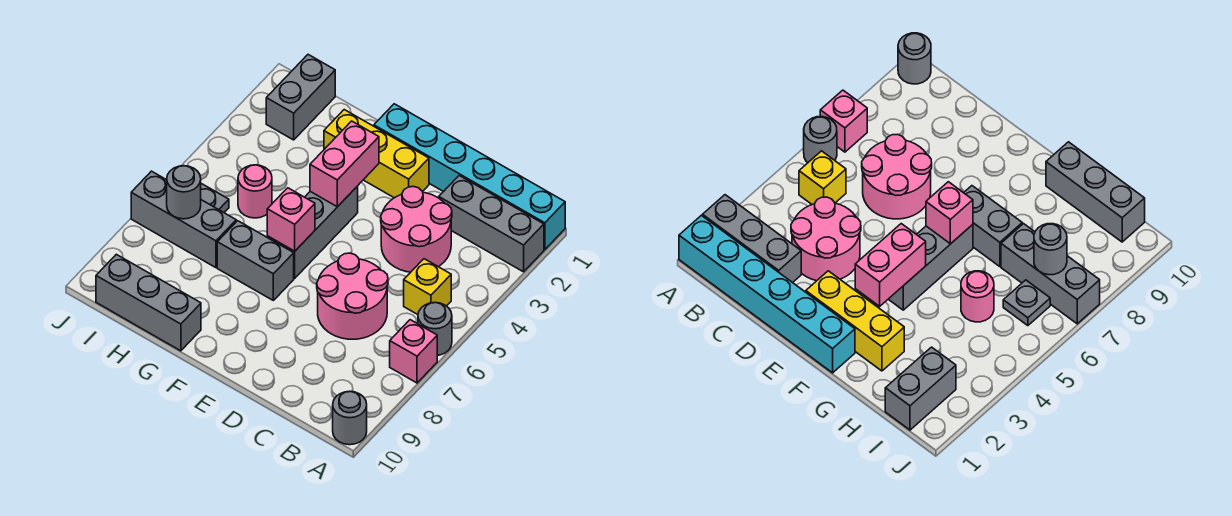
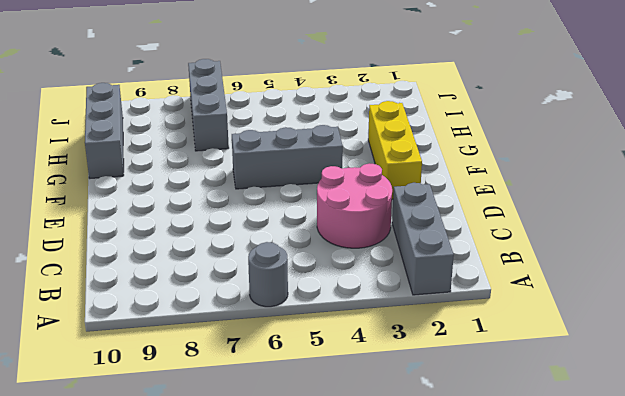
none -> cyan 1x6 brick [374,104,565,250]
none -> pink 1x1 brick [390,320,437,383]
none -> grey 1x1 round brick [333,391,367,445]

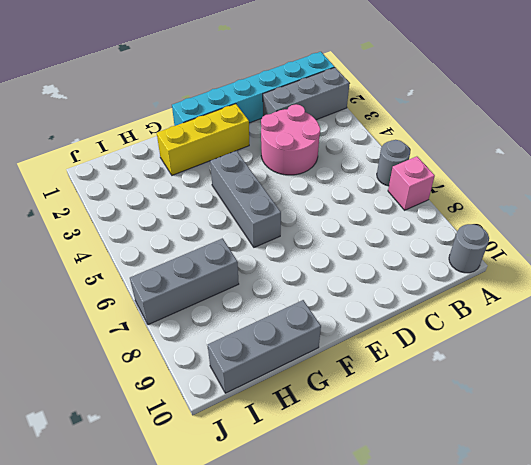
none -> yellow 1x1 brick [404,259,451,315]
none -> pink 2x2 round brick [317,253,388,339]
none -> grey 1x2 brick [217,221,294,300]

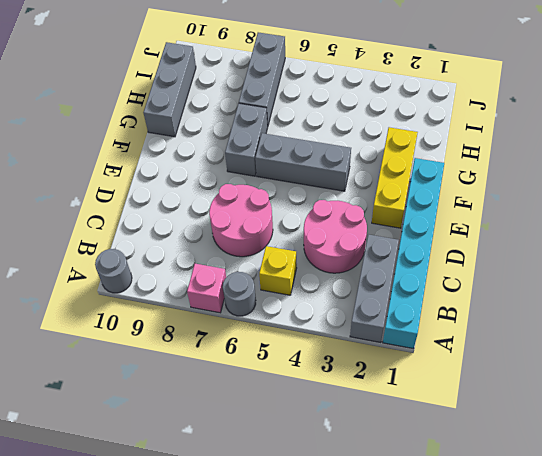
none -> pink 1x1 round brick [238,165,272,218]
none -> grey 1x2 brick [266,55,335,140]
none -> grey 1x1 plate [201,184,229,213]

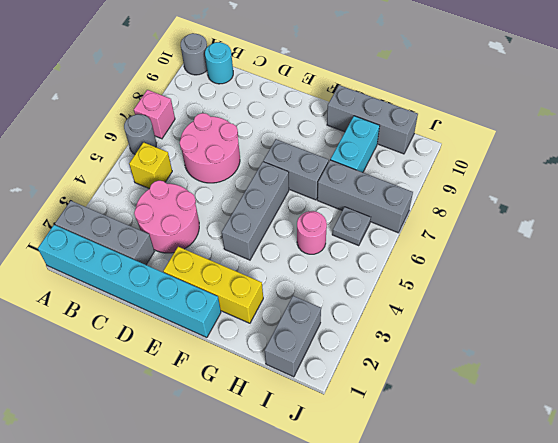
cyan 1x1 round brick [205,42,233,84] -> none
cyan 1x2 brick [330,116,380,172] -> none
none -> pink 1x2 brick [310,121,379,207]
none -> pink 1x1 brick [267,188,315,251]
none -> grey 1x1 round brick [167,166,201,219]

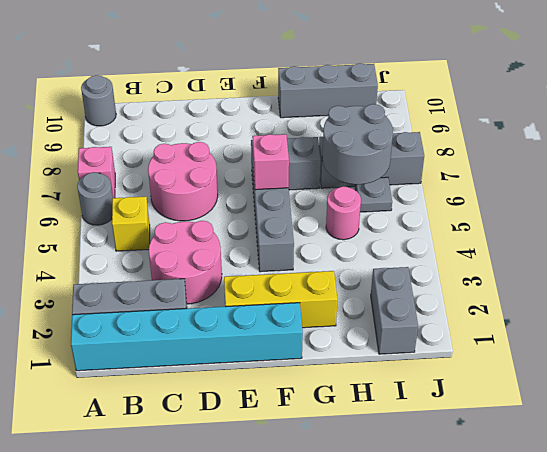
grey 2x2 round brick [322,104,393,184] -> grey 1x1 round brick [167,166,201,219]
none -> pink 1x2 brick [310,121,379,207]

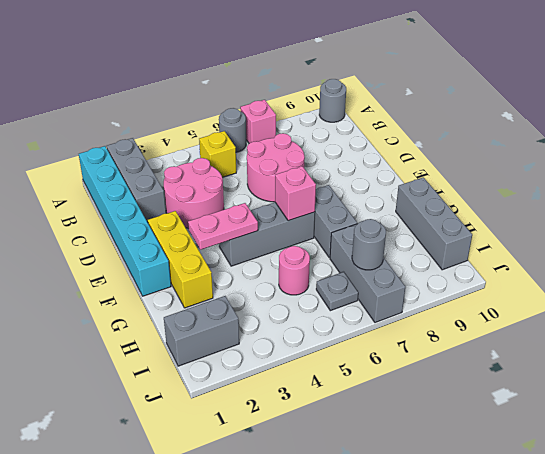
pink 1x2 plate [188,203,258,250] -> pink 1x2 brick [310,121,379,207]

